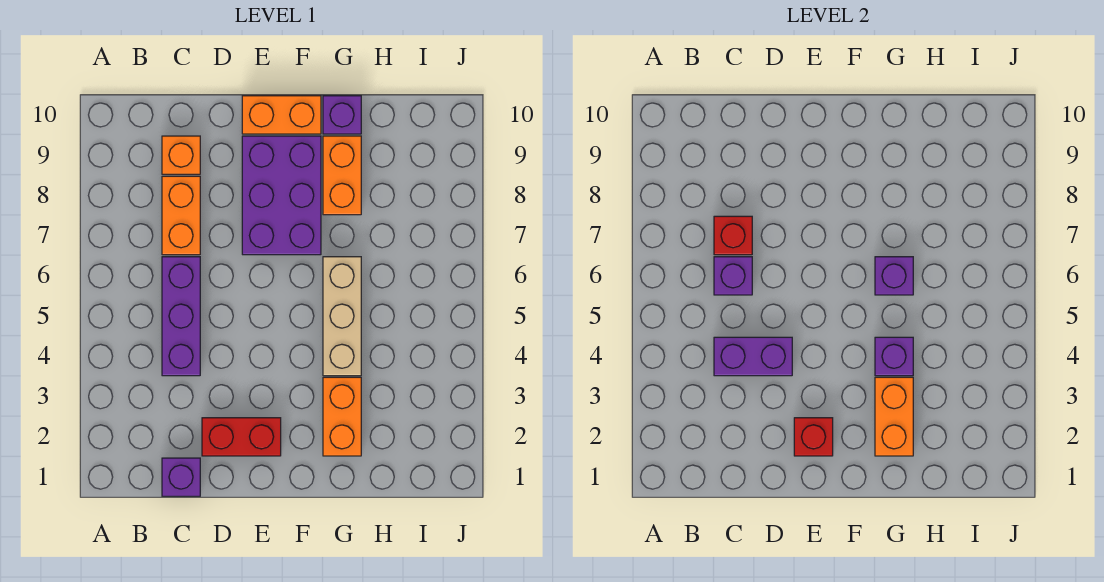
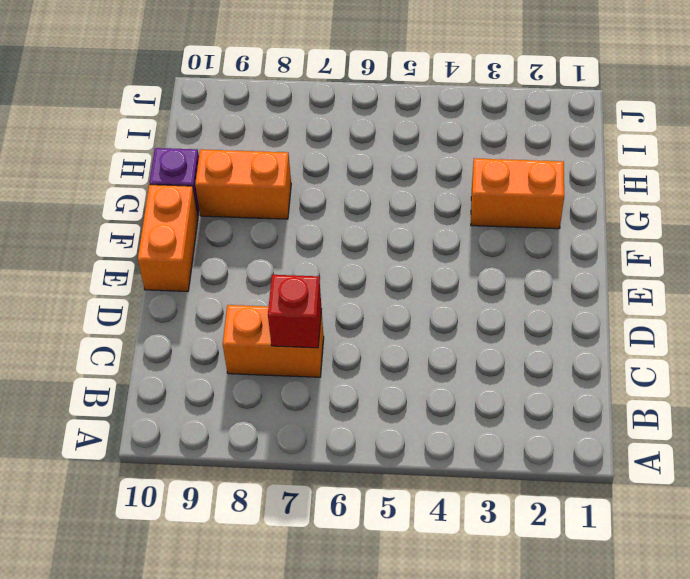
none -> purple 1x1 brick [162,458,200,496]
none -> purple 1x3 brick [162,257,200,376]
none -> orange 1x1 brick [162,136,200,174]

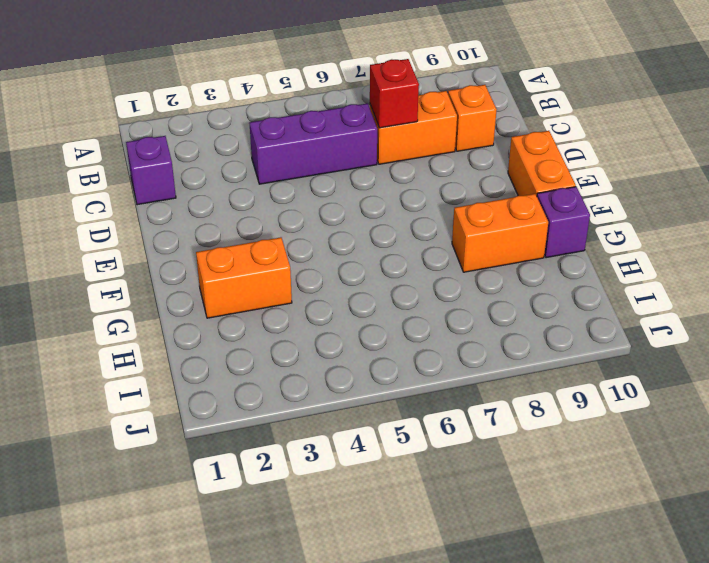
none -> red 1x2 brick [202,418,281,456]
none -> purple 2x3 brick [242,136,321,255]
none -> tan 1x3 brick [323,257,361,376]

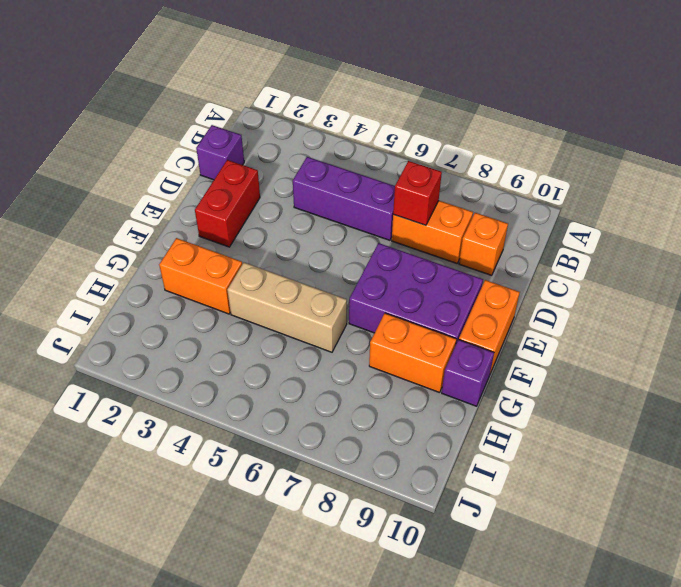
none -> purple 1x2 brick [714,337,792,376]
none -> purple 1x1 brick [714,257,752,295]
none -> red 1x1 brick [794,418,833,456]

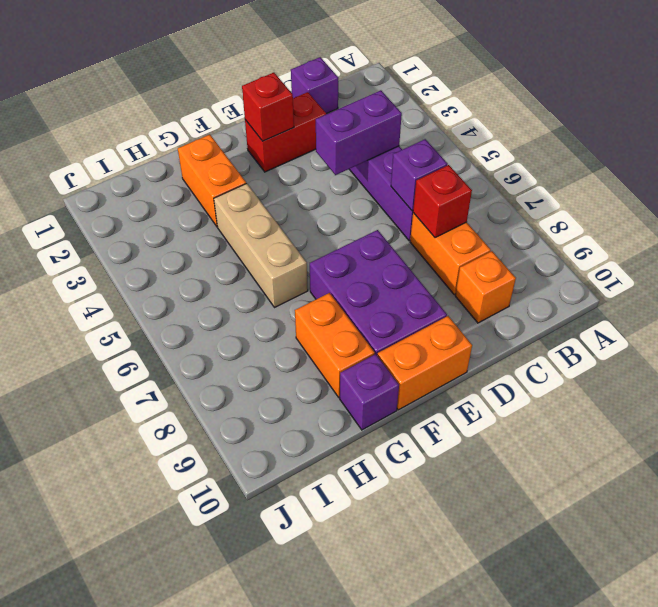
none -> orange 1x2 brick [875,377,913,456]
none -> purple 1x1 brick [875,337,913,376]
none -> purple 1x1 brick [875,257,913,295]

